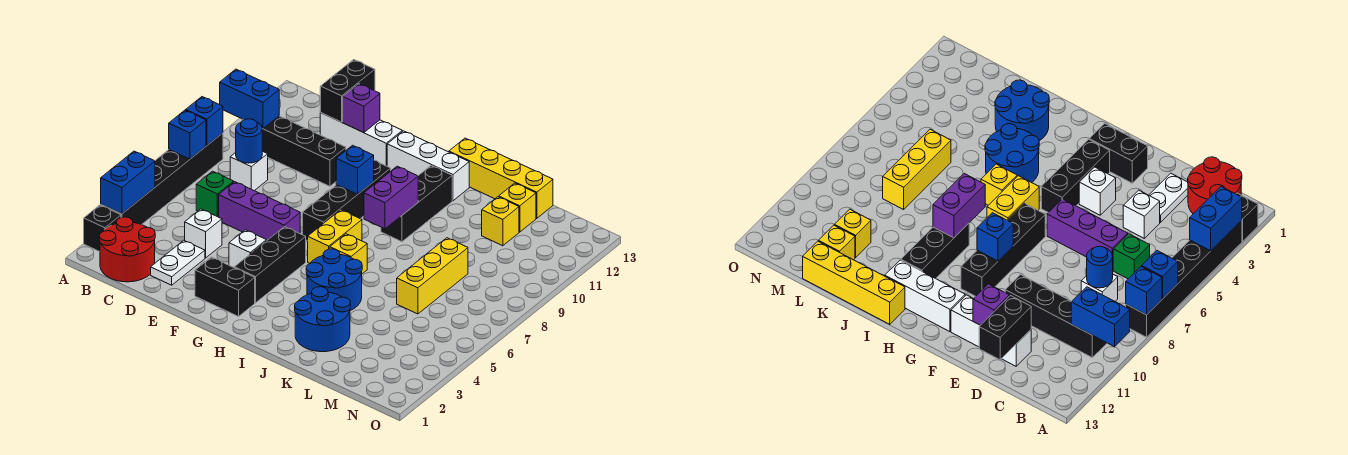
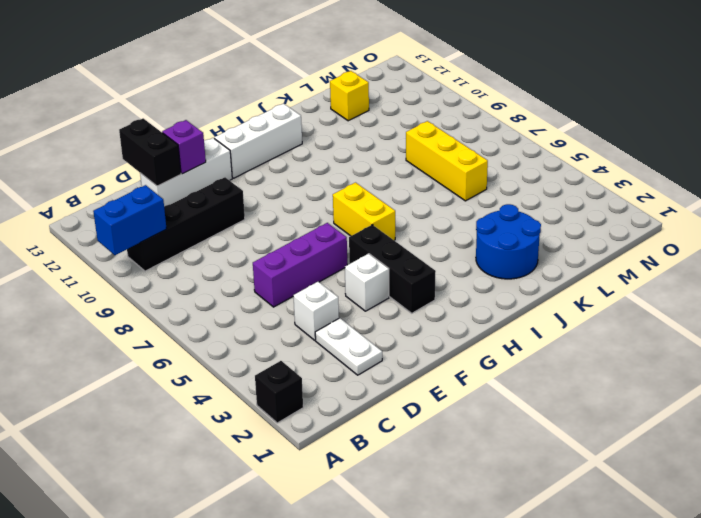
none -> black 1x6 brick [101,133,223,225]
none -> red 2x2 round brick [99,217,155,282]
none -> green 1x1 brick [196,171,234,217]
none -> white 1x1 brick [230,151,268,191]

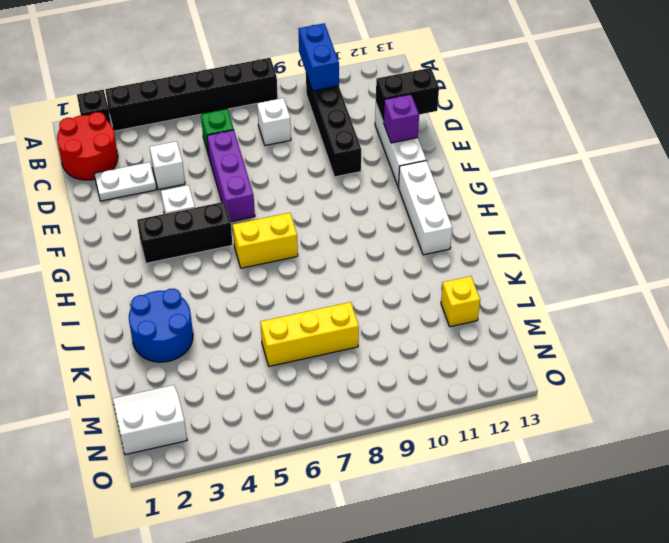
white 2x2 slope [113,385,187,455] -> none
none -> black 1x2 brick [195,257,255,317]
none -> black 1x4 brick [302,160,391,241]
none -> blue 2x2 round brick [306,249,362,311]
none -> yellow 1x1 brick [330,234,367,274]

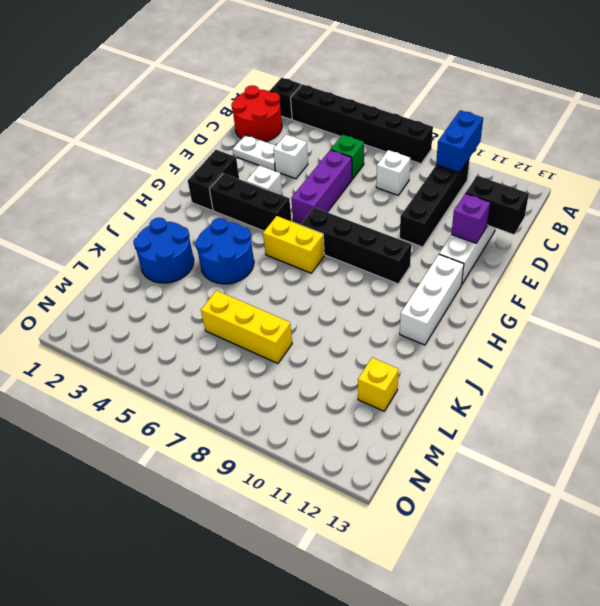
none -> yellow 1x1 brick [330,234,367,274]
none -> black 1x3 brick [381,166,452,242]
none -> yellow 1x4 brick [449,138,553,218]
none -> yellow 1x1 brick [482,197,519,246]

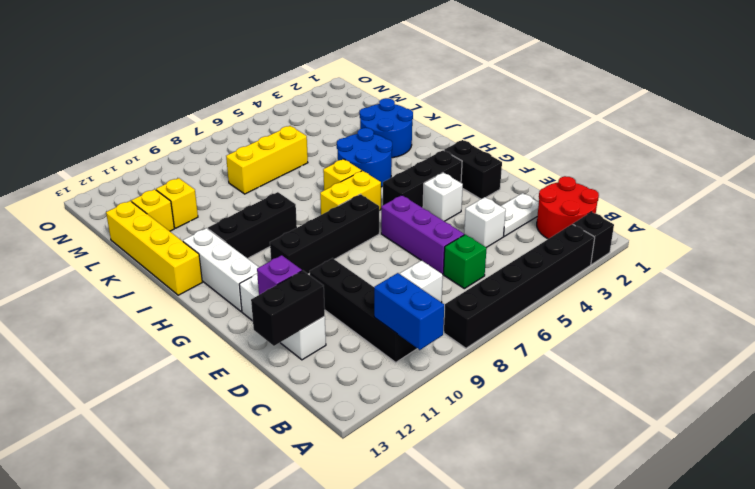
none -> blue 1x2 brick [101,151,155,214]
none -> blue 1x1 brick [169,110,206,159]
none -> blue 1x1 brick [186,97,223,145]
none -> blue 1x1 round brick [235,119,262,163]

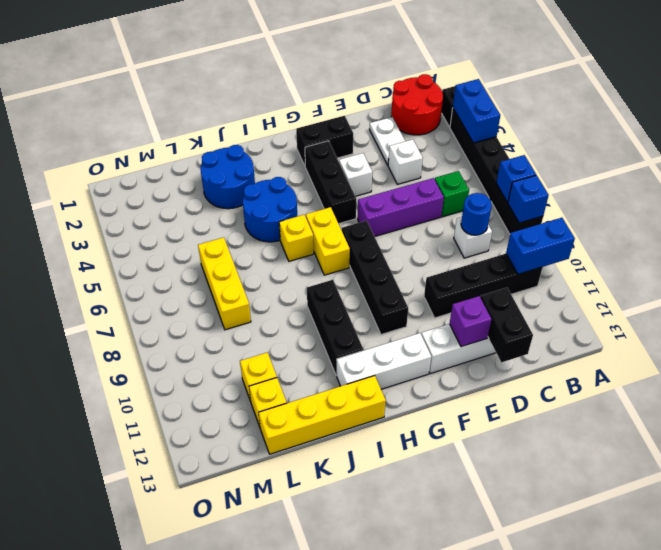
none -> blue 1x1 brick [336,145,374,195]
none -> purple 1x2 brick [364,166,418,229]

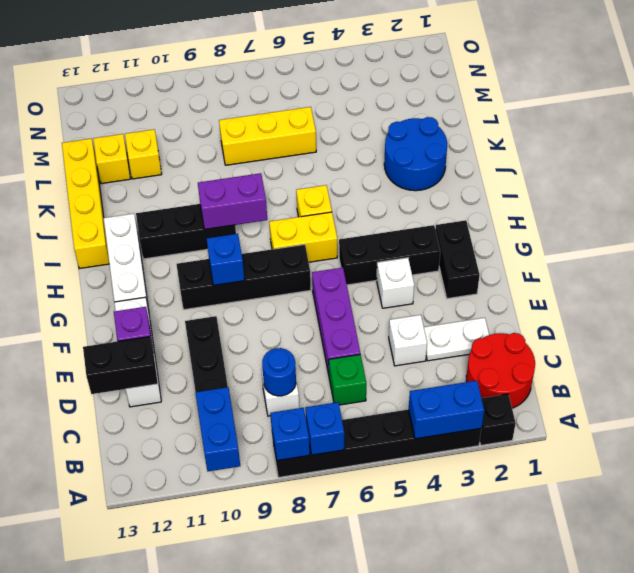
none -> blue 2x2 round brick [306,249,362,311]

